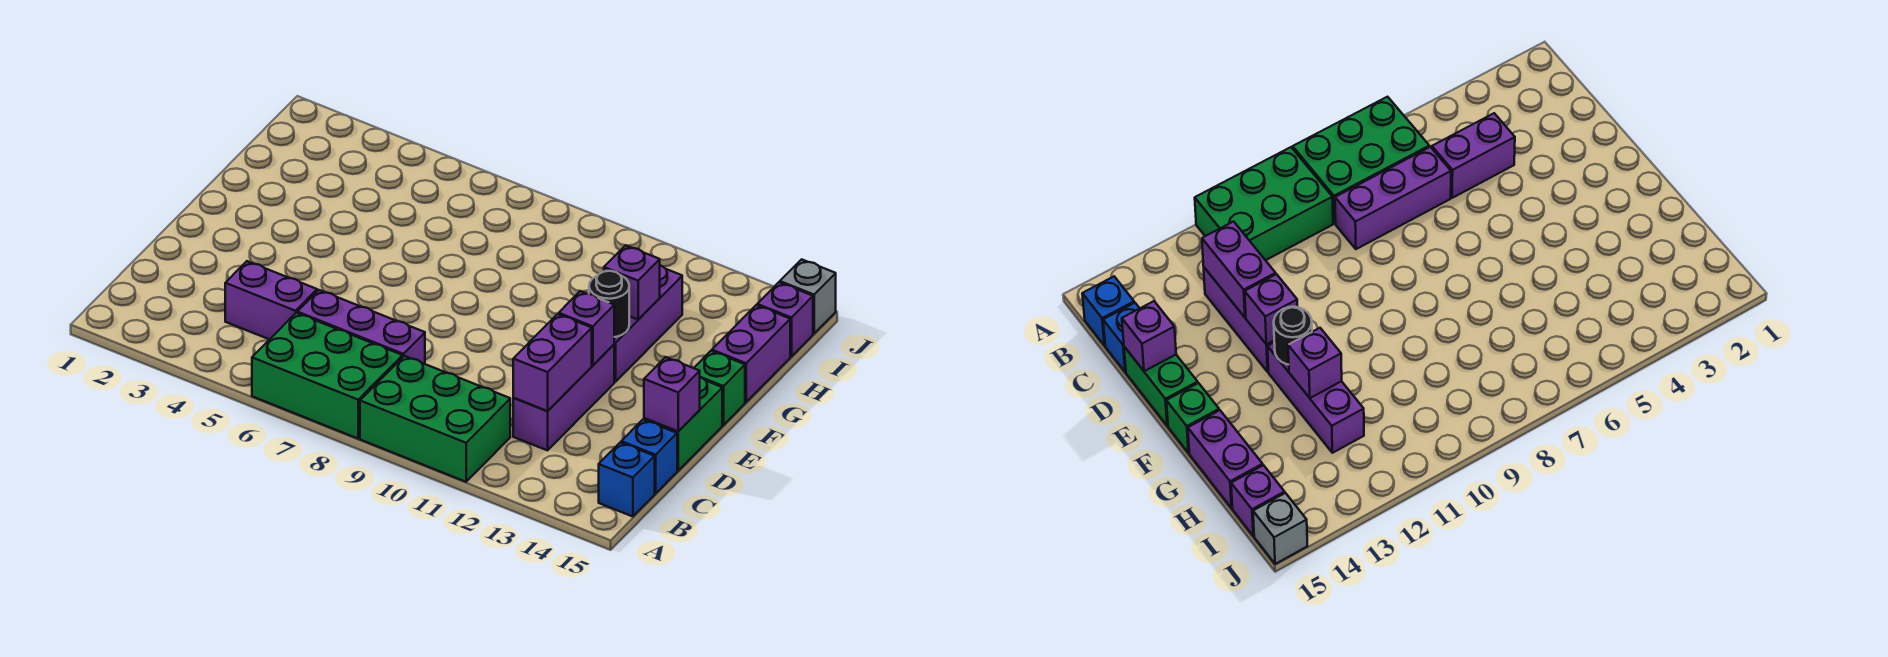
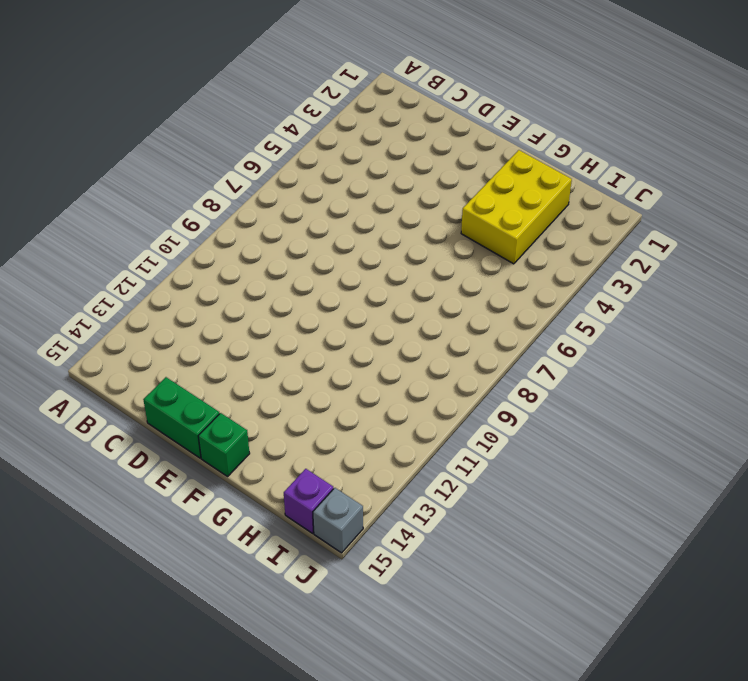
yellow 2x3 brick [461,150,572,264] -> none
none -> green 2x3 brick [252,313,402,439]
none -> green 2x3 brick [360,356,510,482]
none -> blue 1x1 brick [599,442,655,517]

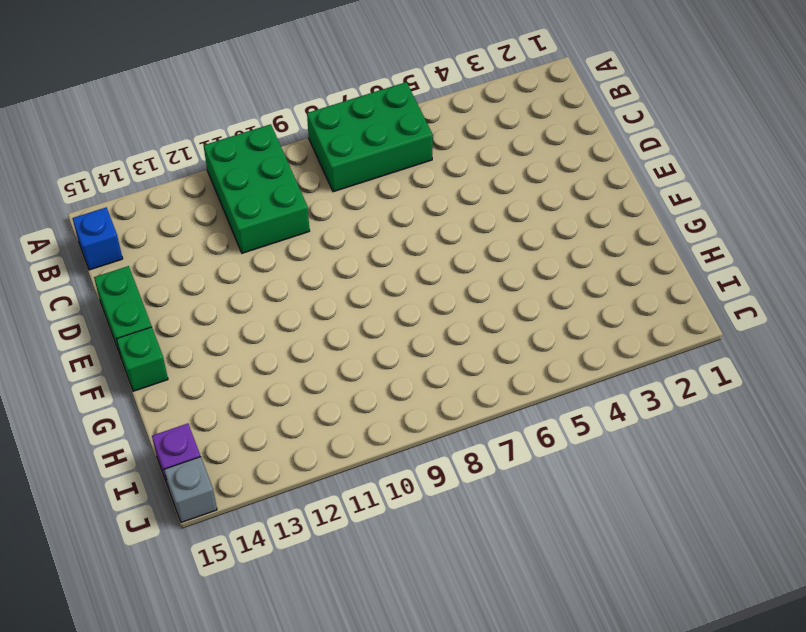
green 2x3 brick [204,124,310,253] -> green 2x3 brick turned to [360,356,510,482]
none -> purple 1x2 brick [225,261,317,339]
none -> purple 1x3 brick [297,290,425,364]
none -> purple 1x3 brick [513,345,614,450]

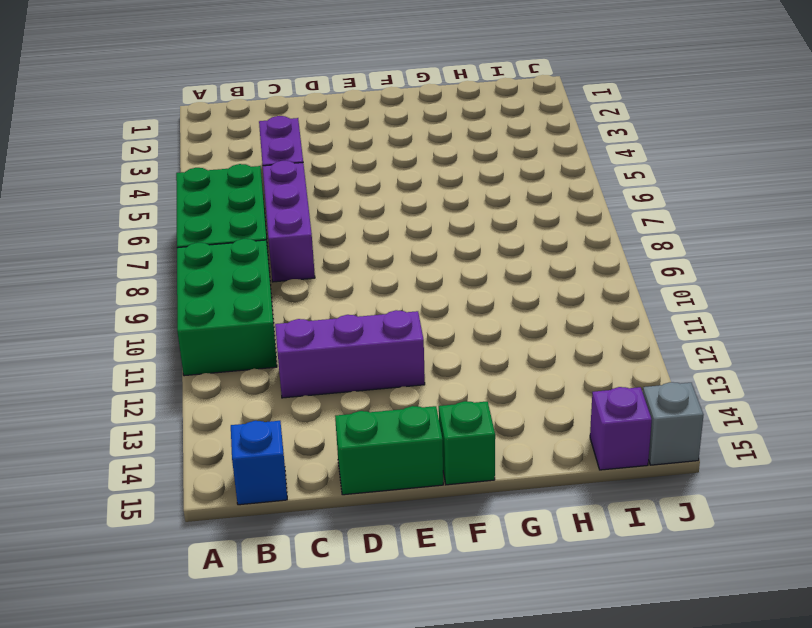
none -> blue 1x1 brick [621,420,677,494]
none -> purple 1x3 brick [614,266,682,382]
none -> purple 1x2 brick [712,305,790,402]

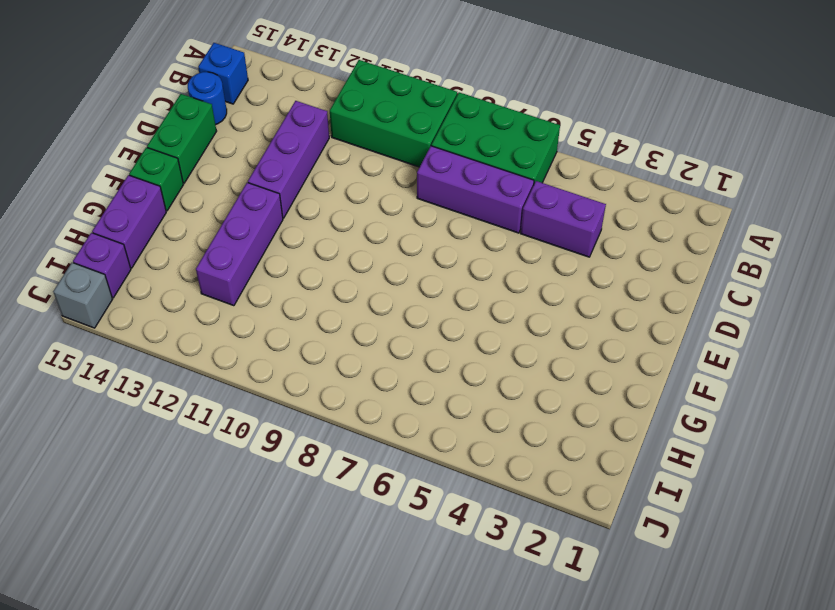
blue 1x1 round brick [188,72,227,125] -> blue 1x1 brick [621,420,677,494]
none -> purple 1x2 brick [513,314,592,411]
none -> purple 1x1 brick [644,357,700,431]
none -> purple 1x1 brick [559,291,614,365]

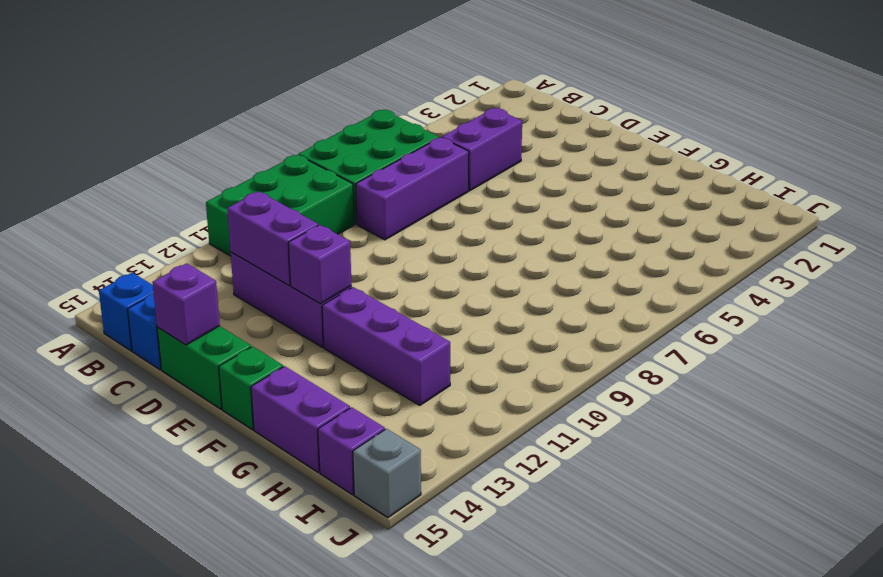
none -> black 1x1 round brick [589,271,629,337]
none -> purple 1x1 brick [604,245,660,319]

